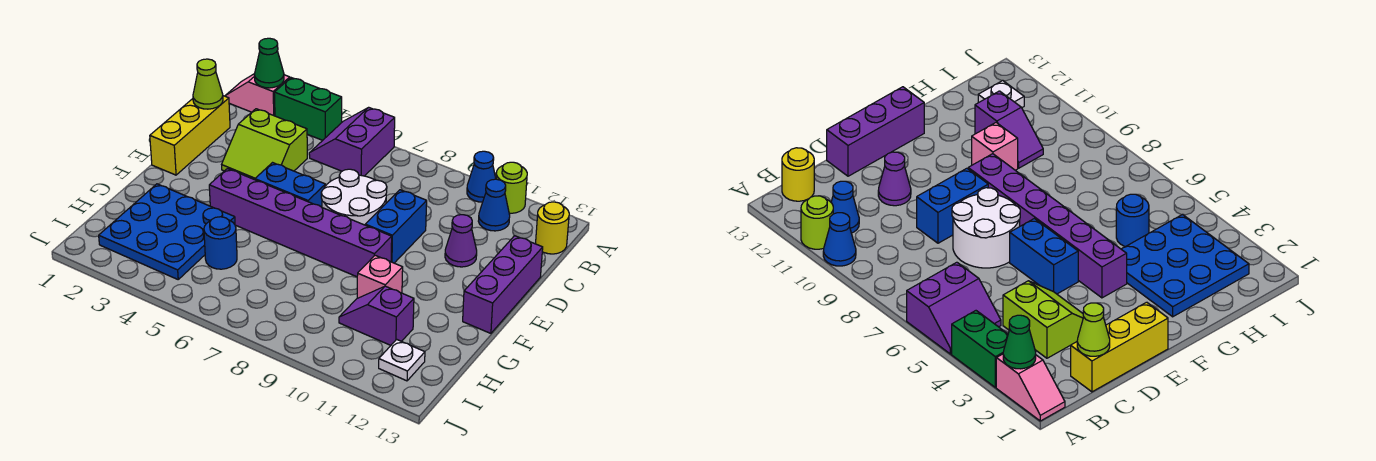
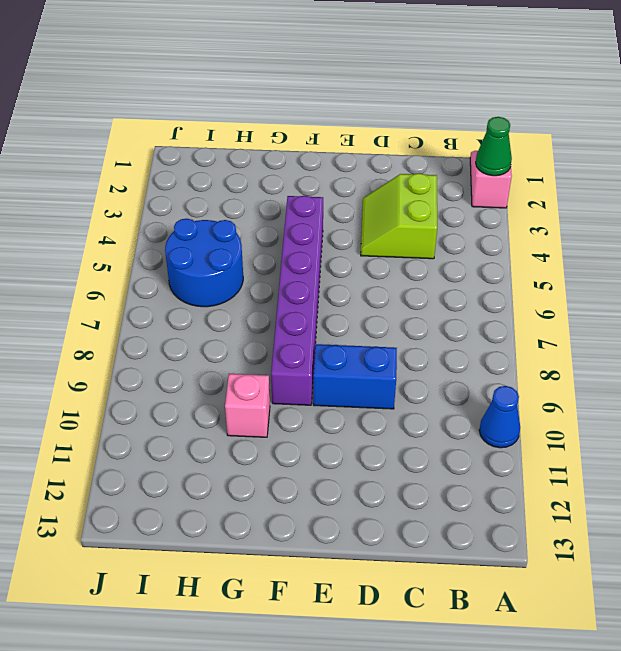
blue 2x2 round brick [165,219,243,307] -> blue 1x1 round brick [204,217,237,269]
none -> green 1x2 brick [274,78,342,140]
none -> purple 2x2 slope [309,107,395,176]
none -> lime 1x1 round brick [496,162,527,213]

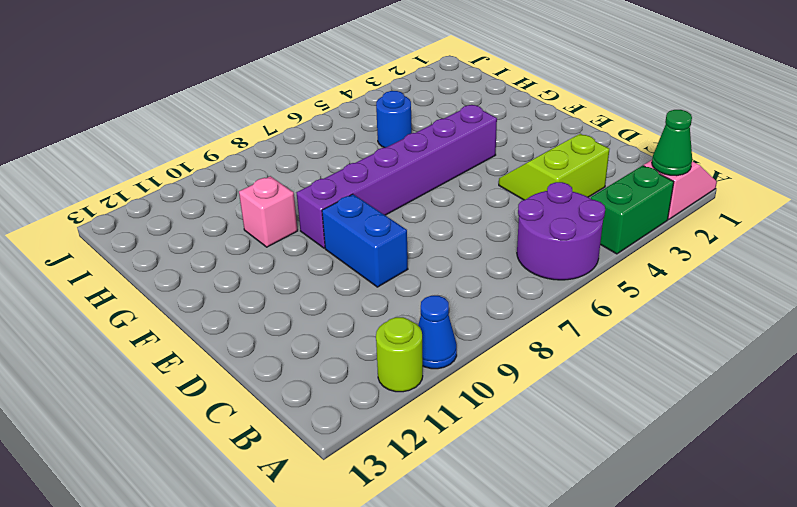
purple 2x2 round brick [517,182,605,280] -> purple 2x2 slope [309,107,395,176]
none -> blue 1x1 cone [478,179,510,231]
none -> yellow 1x1 round brick [536,202,569,254]
none -> yellow 1x3 brick [150,96,230,175]

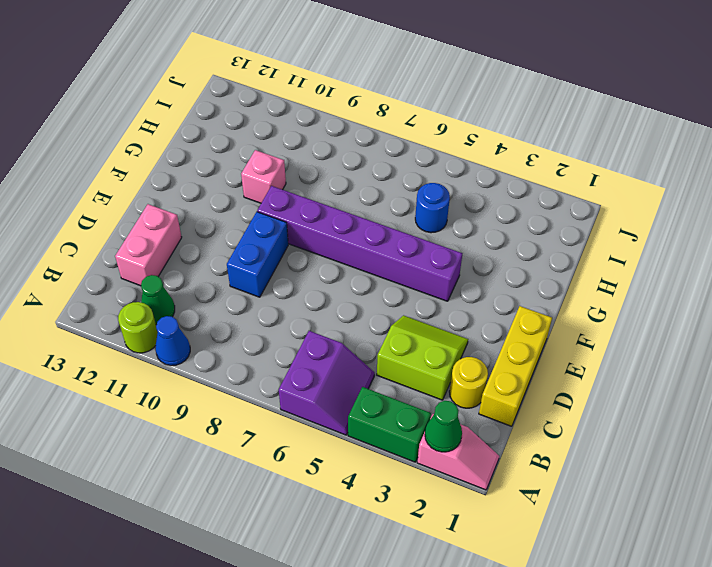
green 1x1 cone [141,275,175,325] -> blue 1x1 cone [478,179,510,231]
yellow 1x1 round brick [449,357,488,408] -> yellow 1x1 round brick moved to [536,202,569,254]
pink 1x2 brick [115,204,182,286] -> none
none -> white 2x2 round brick [321,169,387,225]
none -> purple 1x1 cone [445,215,477,267]
none -> purple 1x3 brick [463,236,543,333]

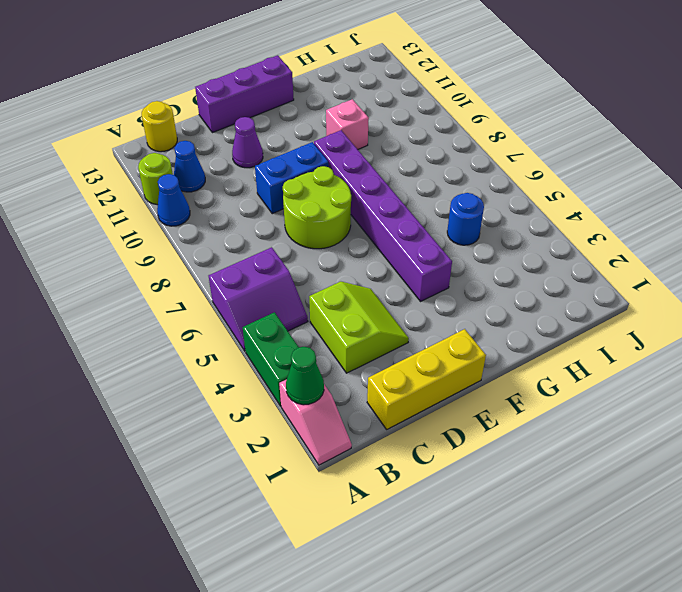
lime 2x2 round brick [283,166,351,249] -> white 2x2 round brick [321,169,387,225]
none -> blue 1x2 brick [255,163,325,207]
none -> blue 3x3 plate [99,184,235,279]
none -> purple 1x2 slope [339,286,414,345]

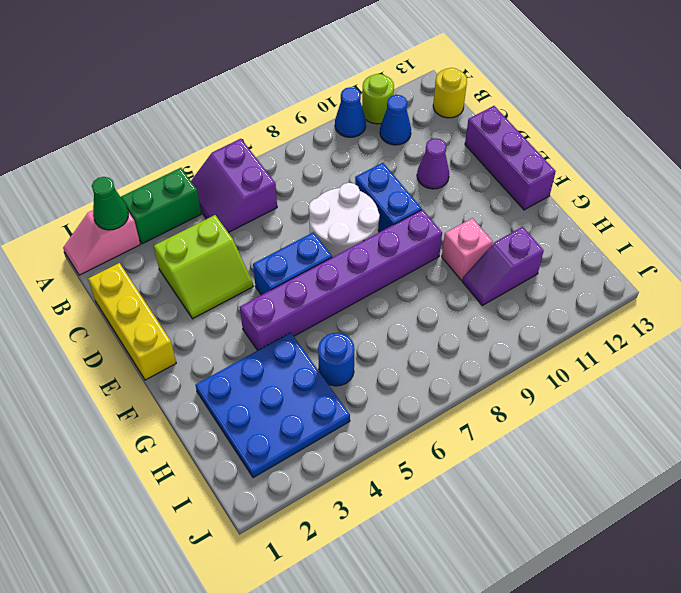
none -> white 1x1 plate [379,339,425,381]
none -> lime 1x1 cone [193,59,223,109]

